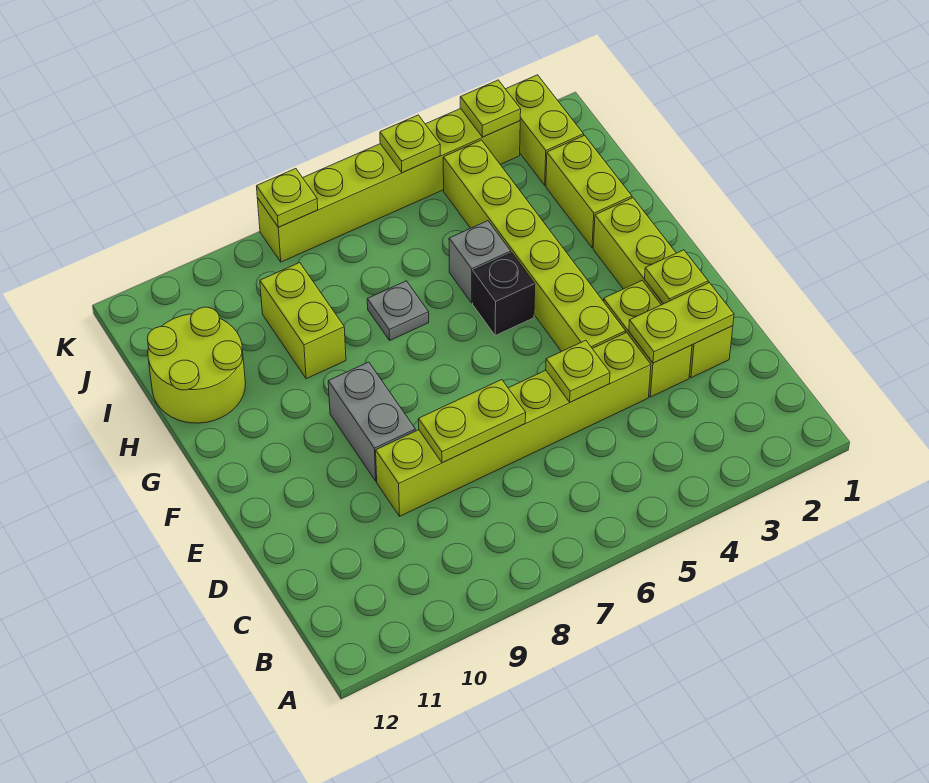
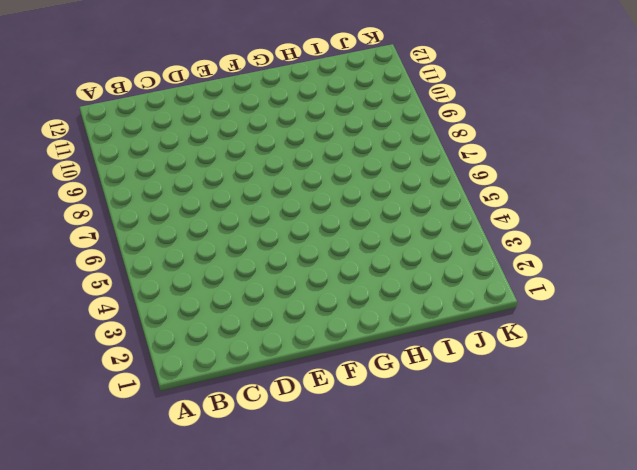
none -> lime 1x4 brick [593,198,733,378]
none -> lime 1x2 brick [603,280,692,397]
none -> lime 1x6 brick [376,332,651,516]

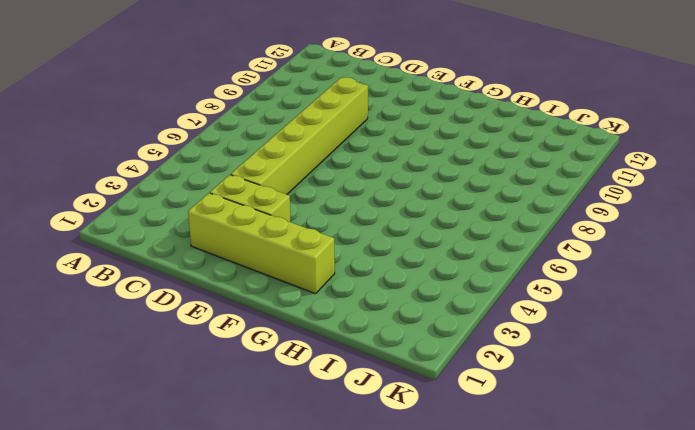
none -> lime 1x6 brick [443,140,625,352]
none -> grey 1x2 brick [328,362,415,481]
none -> black 1x1 brick [473,253,535,335]

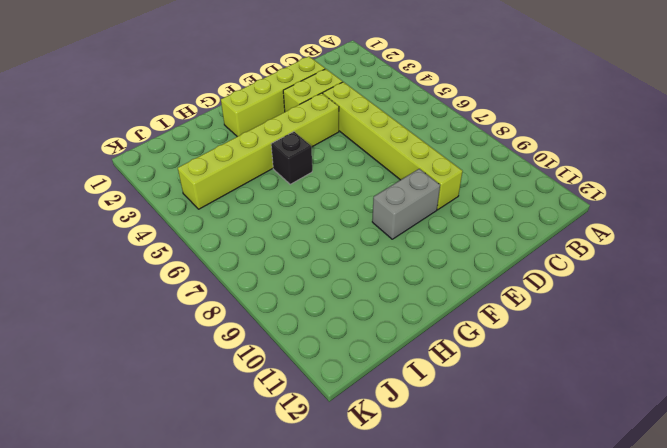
none -> lime 1x2 brick [546,135,632,248]
none -> grey 1x1 brick [449,221,511,303]
none -> grey 1x1 plate [367,281,429,340]

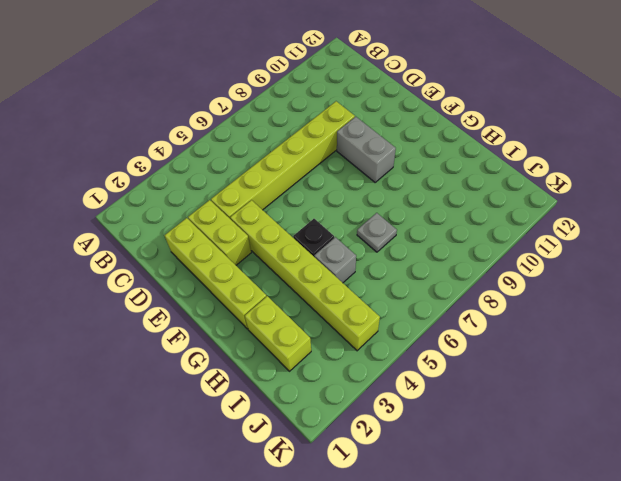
none -> lime 1x2 brick [260,263,346,379]
none -> lime 2x2 round brick [147,307,246,423]
none -> lime 1x2 brick [506,75,584,185]

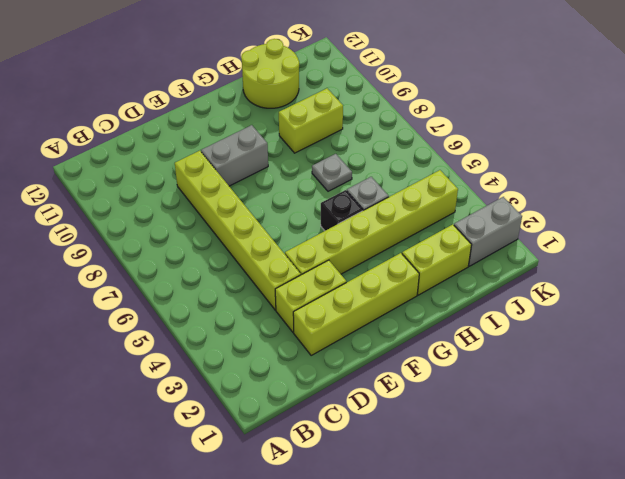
grey 1x2 brick [454,197,522,266] -> lime 1x2 brick [506,75,584,185]
none -> lime 1x6 brick [257,109,520,262]
none -> lime 1x2 plate [629,283,734,363]
none -> lime 1x1 plate [546,340,610,402]

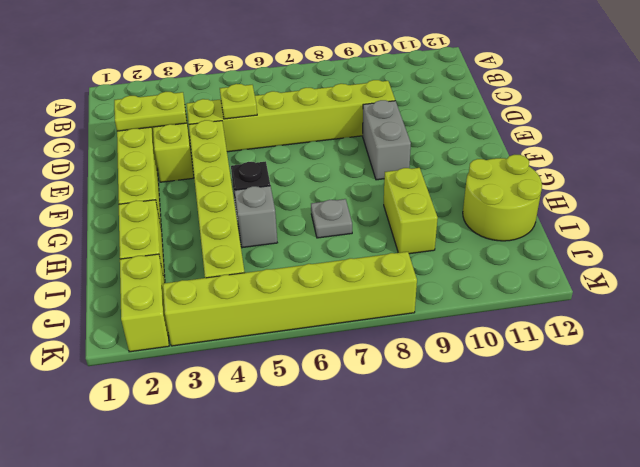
none -> lime 1x2 plate [418,380,526,463]
none -> lime 1x1 plate [644,250,708,304]
none -> lime 1x1 plate [460,80,521,137]

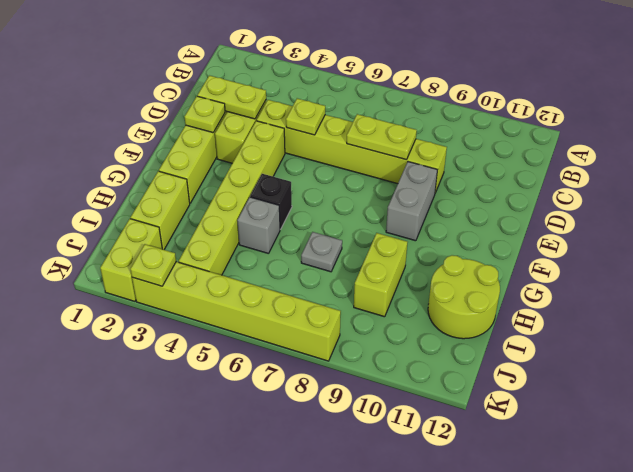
none -> lime 1x1 plate [380,115,440,173]
none -> lime 1x1 plate [257,169,318,227]

